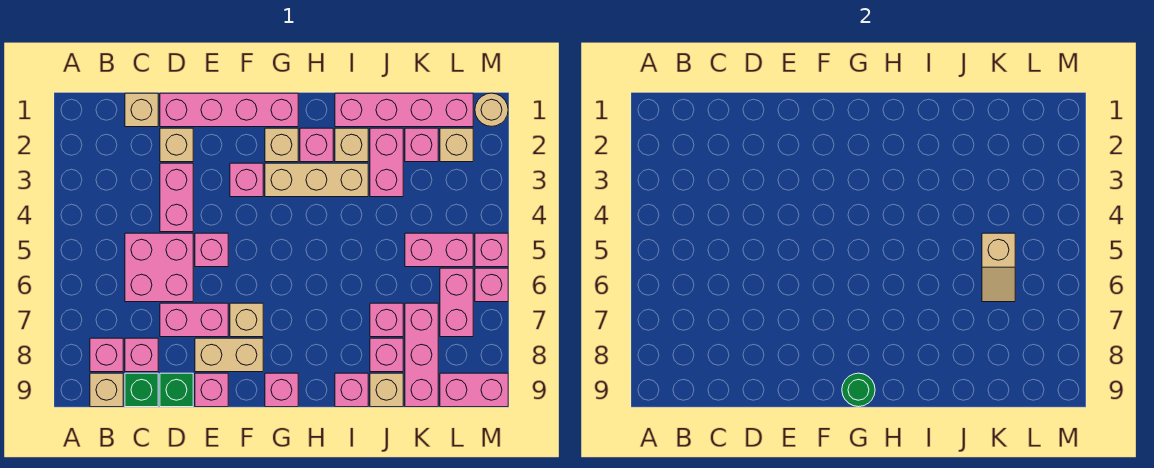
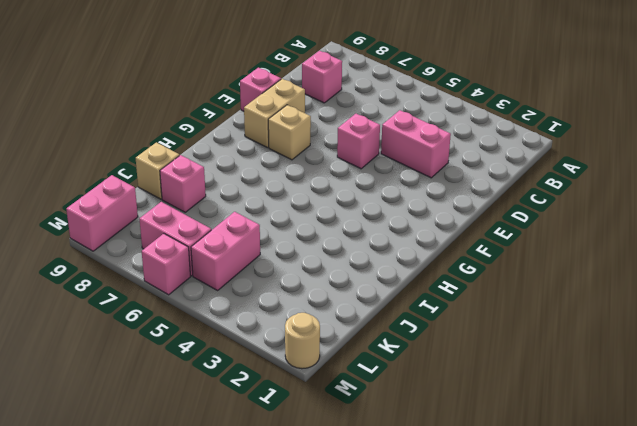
none -> pink 1x1 brick [90,338,123,372]
none -> tan 1x1 brick [90,373,123,407]
none -> tan 1x1 brick [125,93,158,127]
none -> pink 2x2 brick [125,233,193,302]

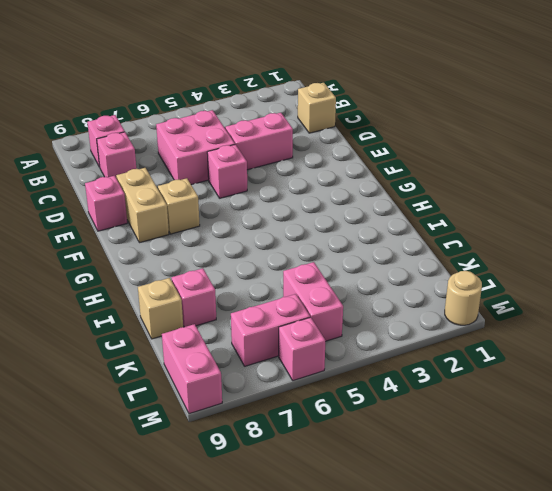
none -> tan 1x1 brick [90,373,123,407]
none -> green 1x1 brick [125,373,158,407]
none -> pink 1x4 brick [160,93,298,127]
none -> tan 1x1 brick [160,128,193,162]

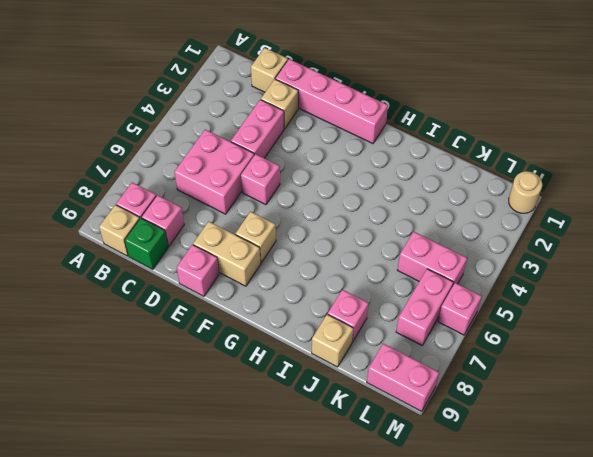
none -> pink 1x2 brick [160,303,228,337]
none -> green 1x1 brick [160,373,193,407]
none -> pink 1x1 brick [230,163,263,197]
none -> tan 1x1 brick [265,128,298,162]

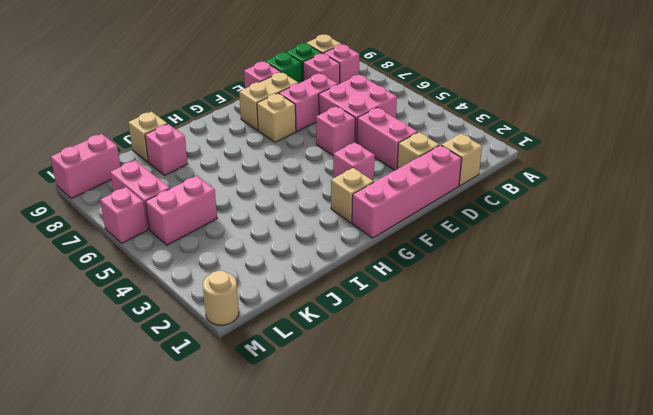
none -> tan 1x3 brick [265,163,368,197]
none -> pink 1x1 brick [265,373,298,407]
none -> pink 1x1 brick [300,128,333,162]
none -> pink 1x4 brick [335,93,473,127]

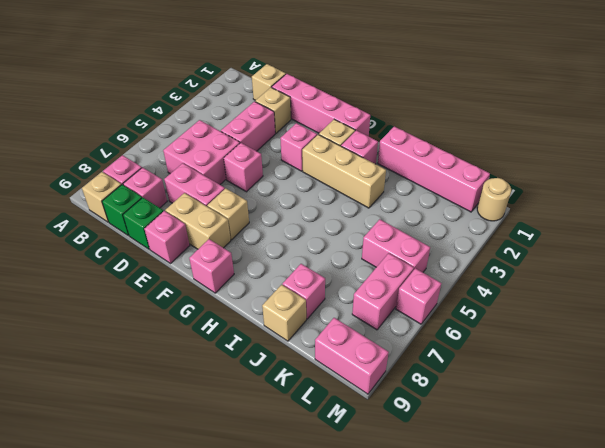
none -> tan 1x1 brick [335,128,368,162]
none -> pink 1x1 brick [335,373,368,407]
none -> pink 1x2 brick [370,128,403,197]
none -> pink 1x1 brick [370,303,403,337]

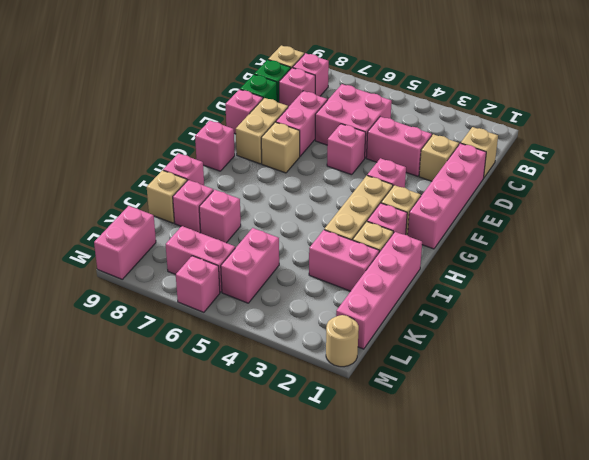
none -> pink 1x1 brick [405,128,438,162]
none -> pink 1x3 brick [405,303,438,407]
none -> tan 1x1 brick [440,128,473,162]
none -> pink 1x1 brick [475,233,508,267]

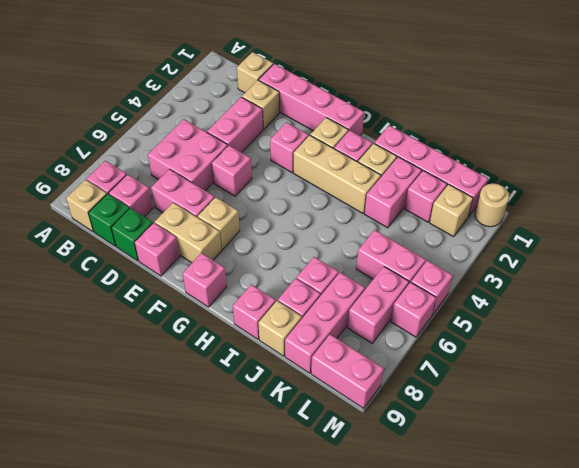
none -> green 1x1 round brick [842,373,875,407]
none -> tan 1x2 slope [982,233,1015,302]

